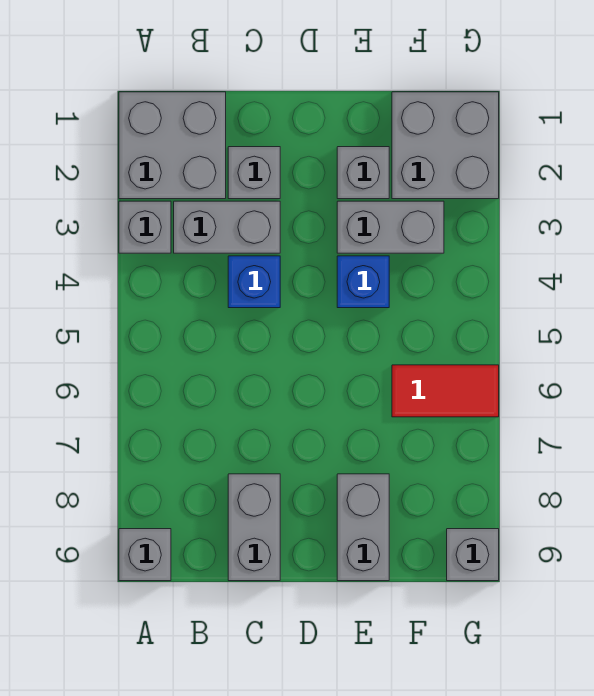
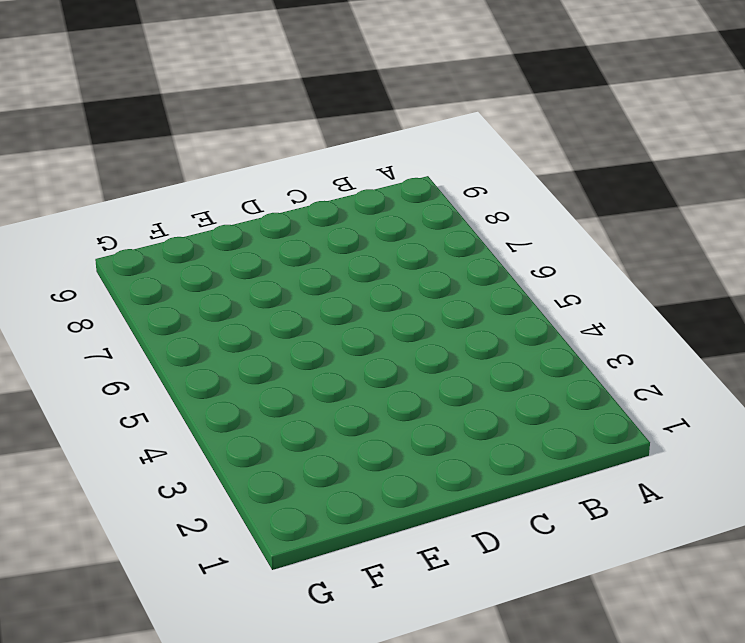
none -> grey 2x2 brick [119,92,226,199]
none -> grey 1x1 brick [119,201,171,253]
none -> grey 1x1 brick [119,529,171,581]

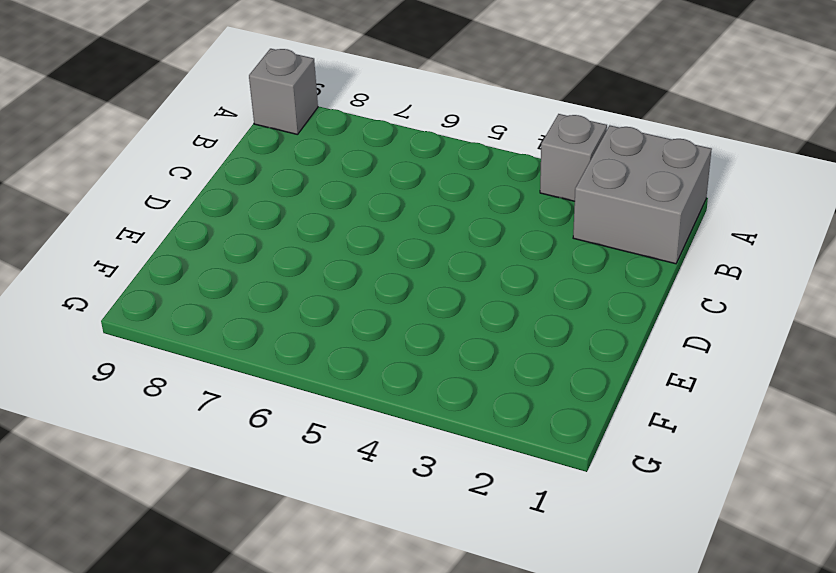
none -> grey 1x2 brick [174,201,280,253]
none -> grey 1x1 brick [228,147,280,199]
none -> blue 1x1 brick [228,256,280,308]

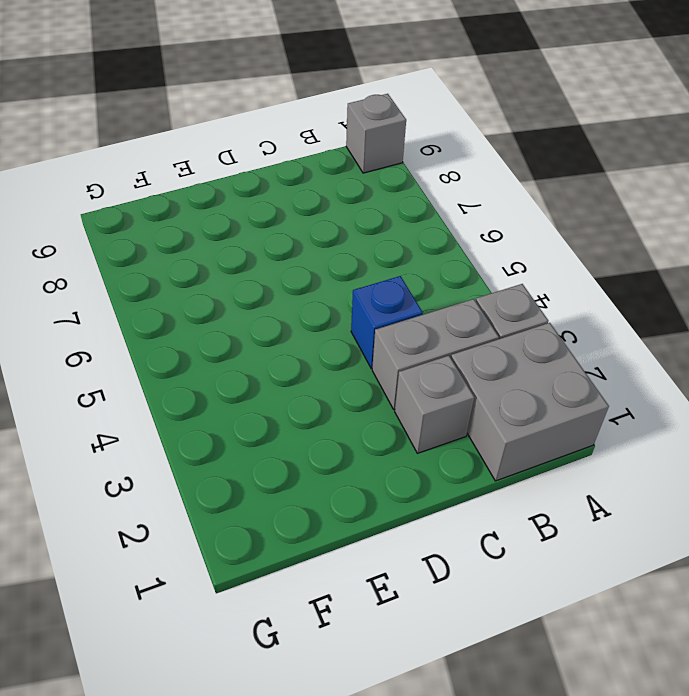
none -> grey 1x2 brick [228,474,280,581]
none -> grey 1x1 brick [337,147,389,199]
none -> grey 1x2 brick [337,201,444,253]

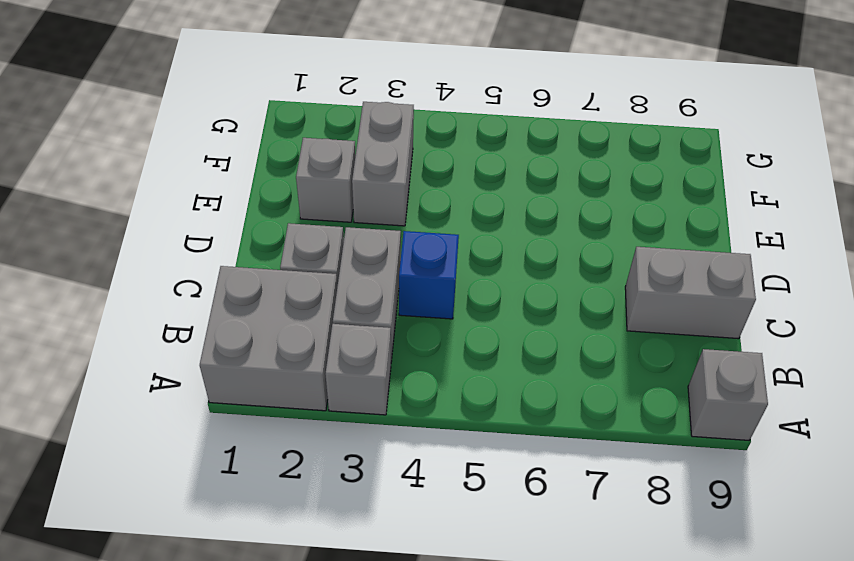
none -> blue 1x1 brick [337,256,389,308]
none -> grey 1x2 brick [337,474,389,581]
none -> grey 2x2 brick [392,92,499,199]

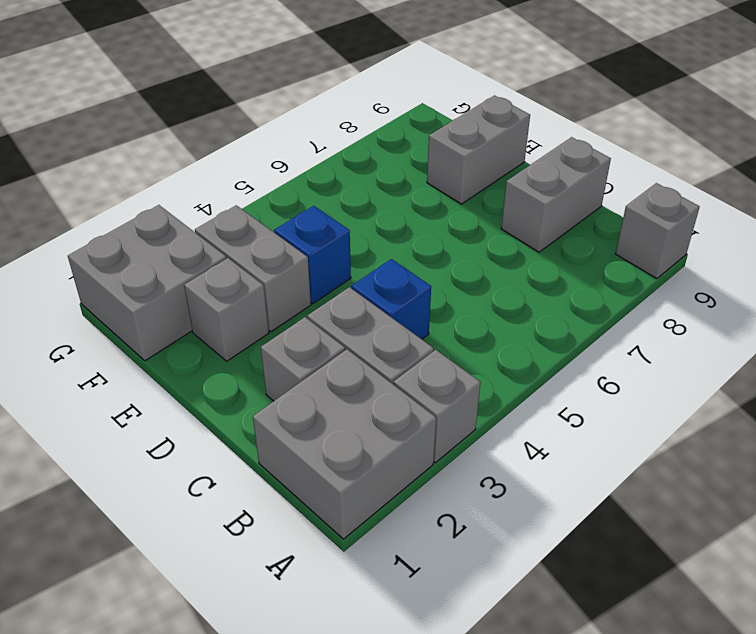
none -> red 1x2 tile [392,365,499,417]
none -> grey 1x1 brick [447,529,499,581]

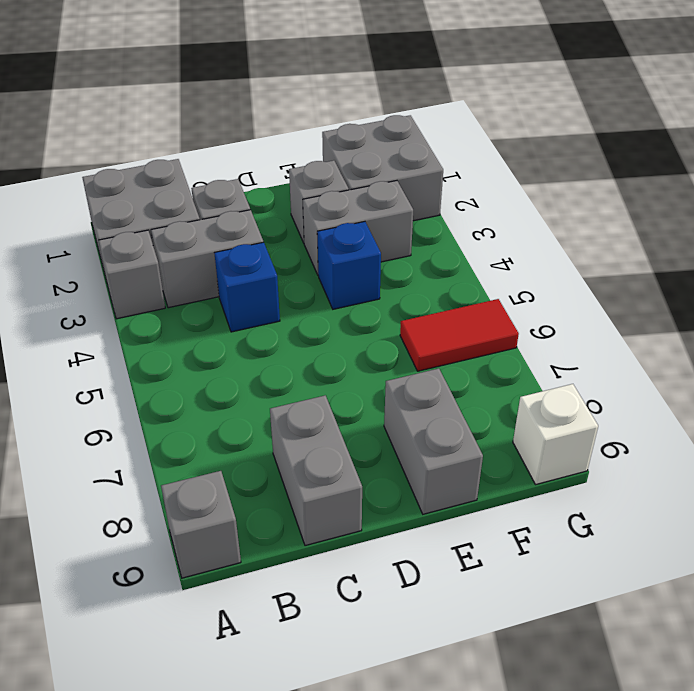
white 1x1 brick [513,384,598,484] -> grey 1x1 brick [447,529,499,581]

